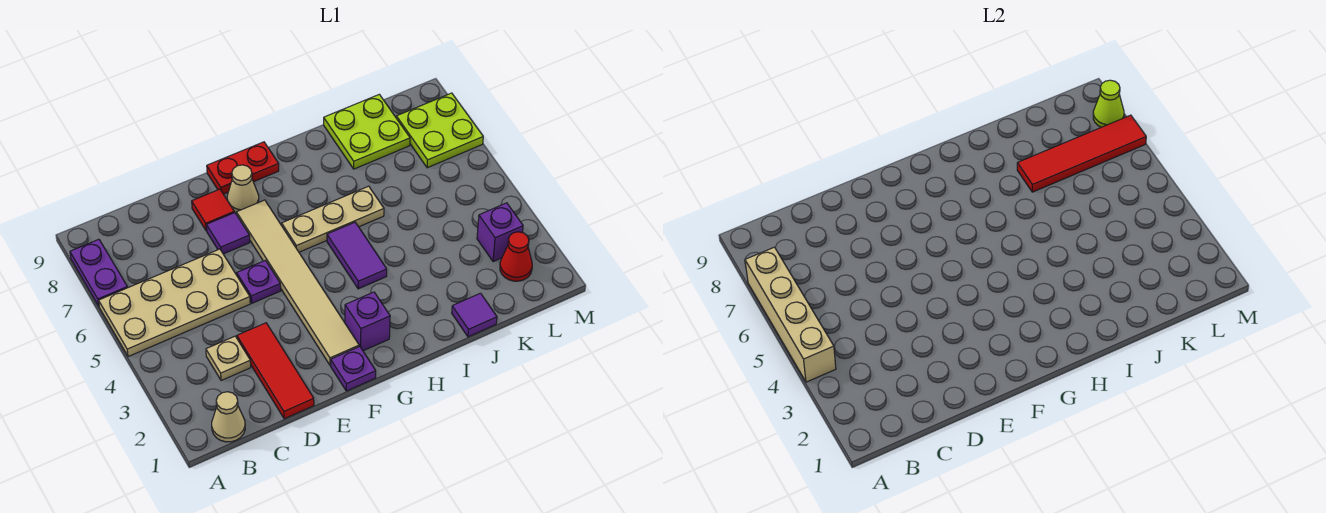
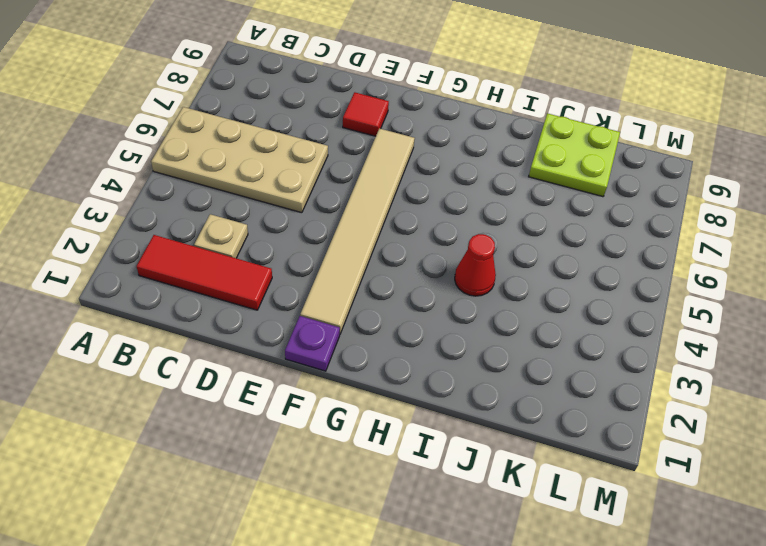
red 1x3 tile [136,235,272,310] -> red 1x3 tile turned to [237,323,314,419]
red 1x1 cone [455,234,496,296] -> red 1x1 cone moved to [500,232,532,281]
none -> purple 1x2 plate [70,239,128,306]
none -> tan 1x1 cone [212,392,245,442]
none -> purple 1x1 plate [237,260,281,303]

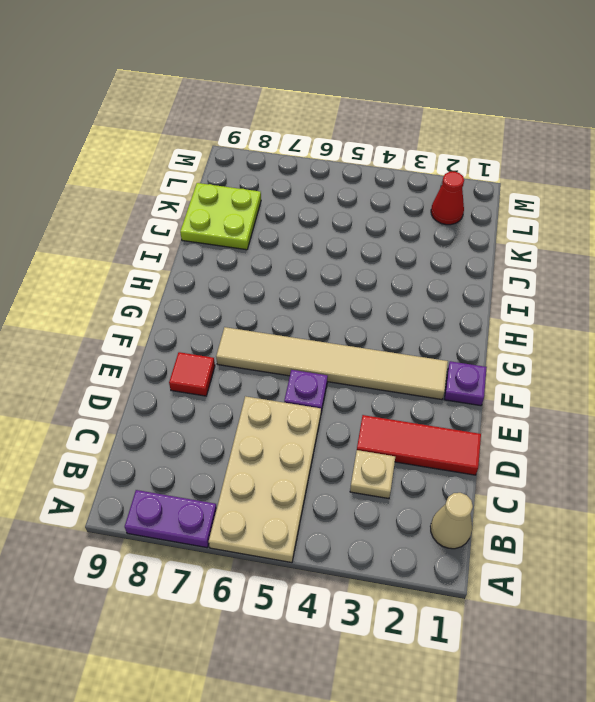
none -> purple 1x1 tile [207,213,250,254]
none -> tan 1x1 cone [227,165,259,213]
none -> red 1x2 plate [207,142,279,194]

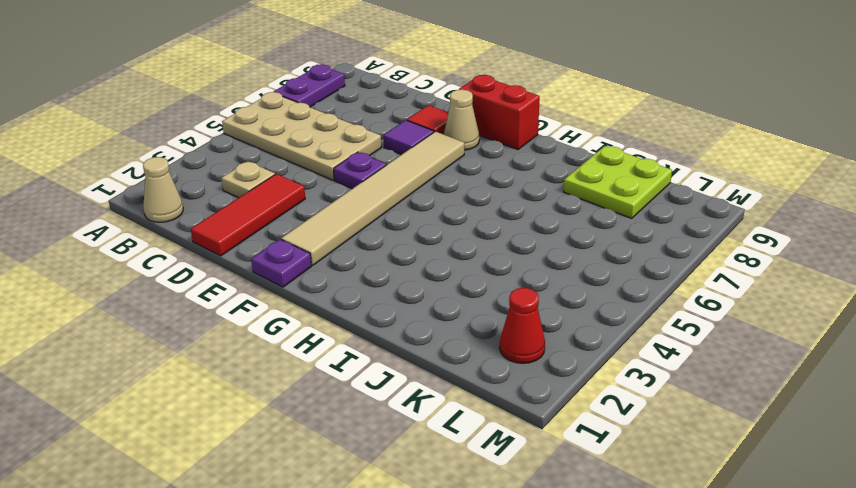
red 1x2 brick [459,75,540,149] -> red 1x2 plate [207,142,279,194]
none -> purple 1x1 brick [345,292,390,351]
none -> tan 1x3 plate [282,186,384,252]
none -> purple 1x2 tile [327,222,387,289]

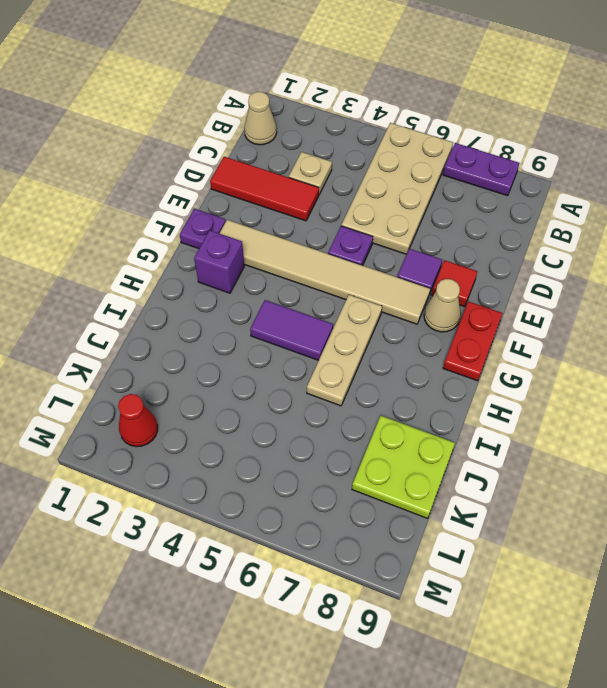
none -> purple 1x1 tile [452,293,497,337]
none -> purple 1x1 brick [477,203,523,262]
none -> lime 2x2 plate [396,93,483,168]

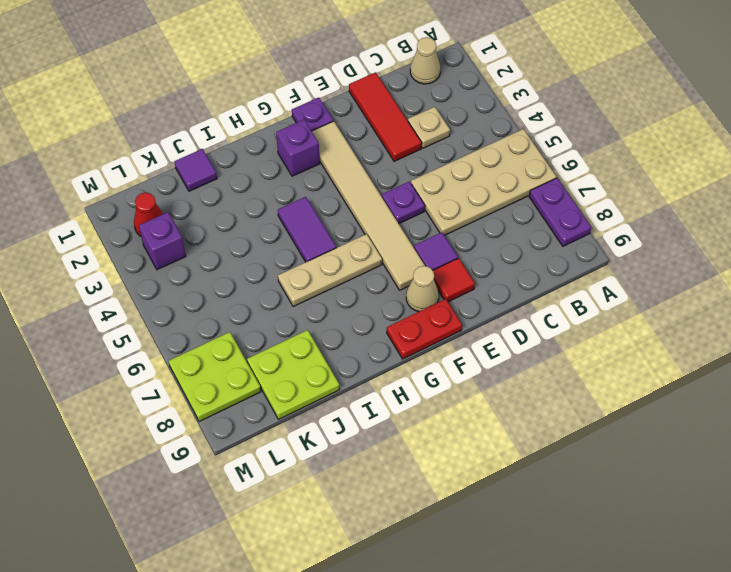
none -> tan 1x4 brick [745,247,836,382]
none -> red 1x4 tile [1017,115,1146,192]
none -> lime 1x1 cone [1093,80,1124,127]

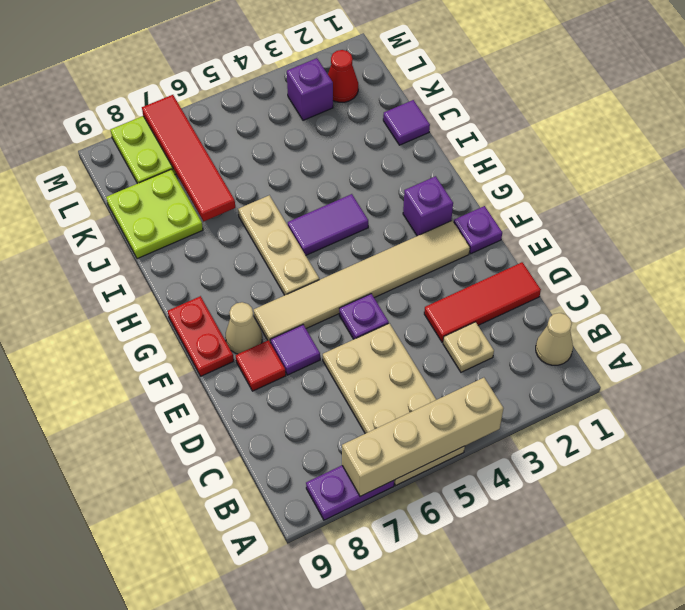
none -> lime 1x1 cone [1093,80,1124,127]

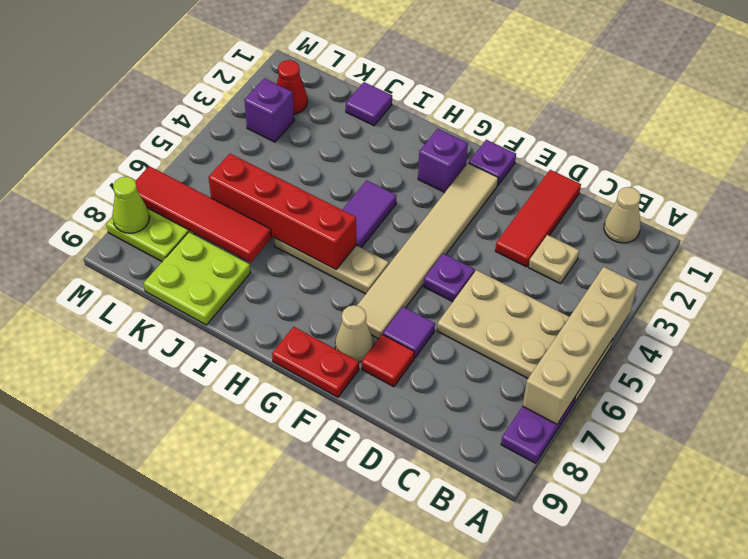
red 1x4 brick [208,154,356,270] -> none

